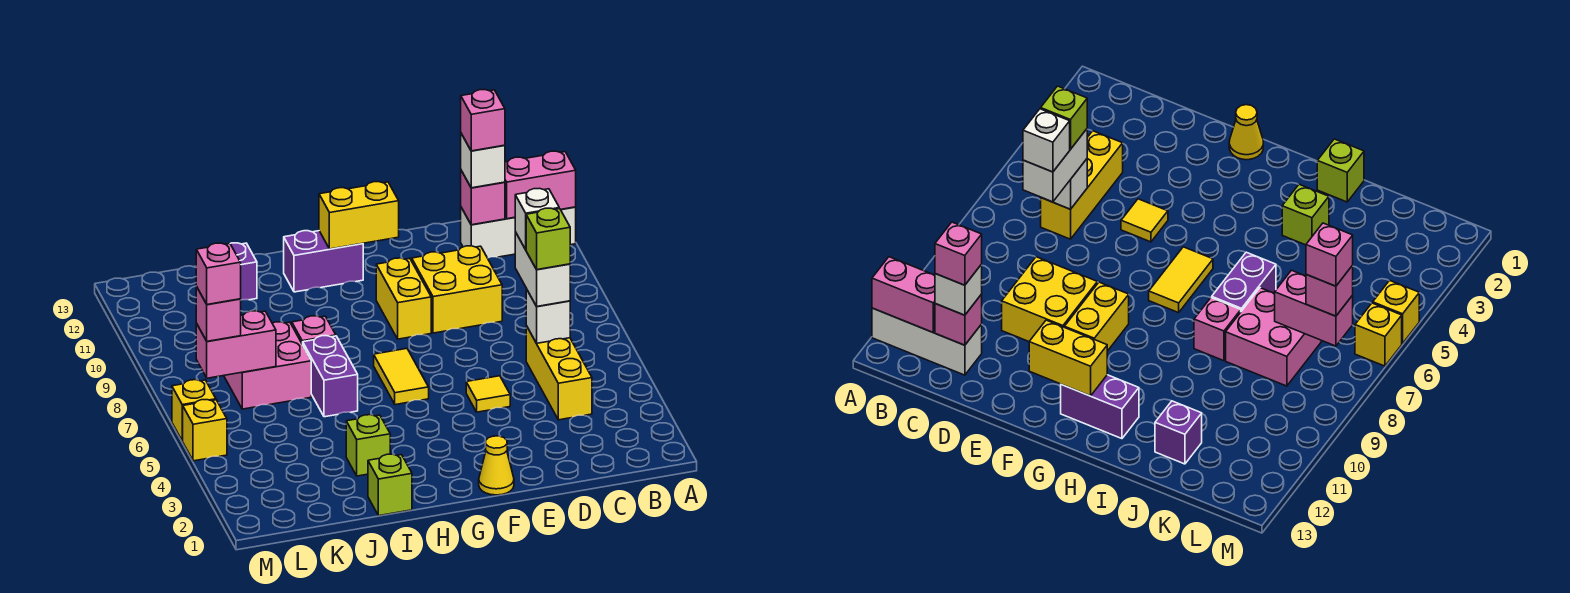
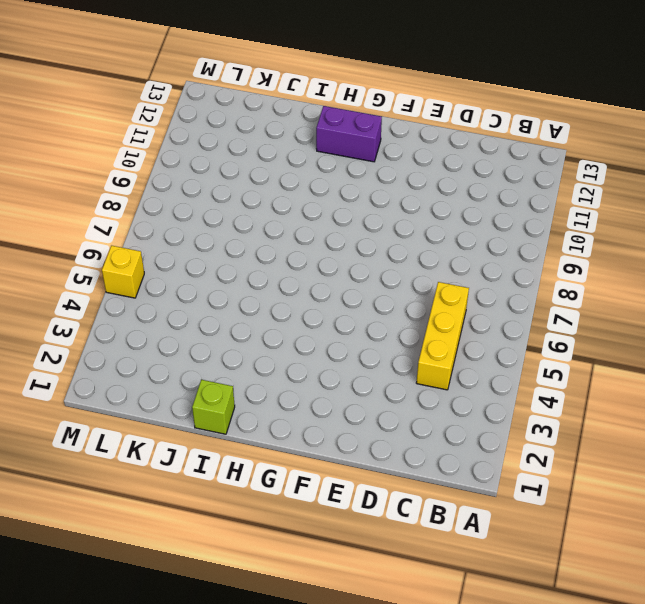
none -> white 1x3 brick [461,207,576,258]
none -> yellow 2x2 brick [412,246,502,333]
none -> yellow 1x1 tile [466,376,510,412]

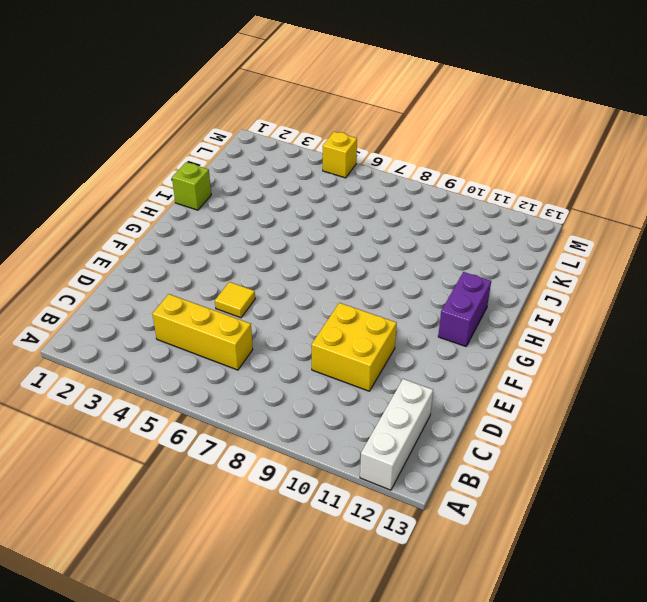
none -> yellow 1x1 cone [479,436,514,495]
none -> yellow 1x2 brick [376,258,431,339]
none -> yellow 1x2 tile [374,349,429,405]

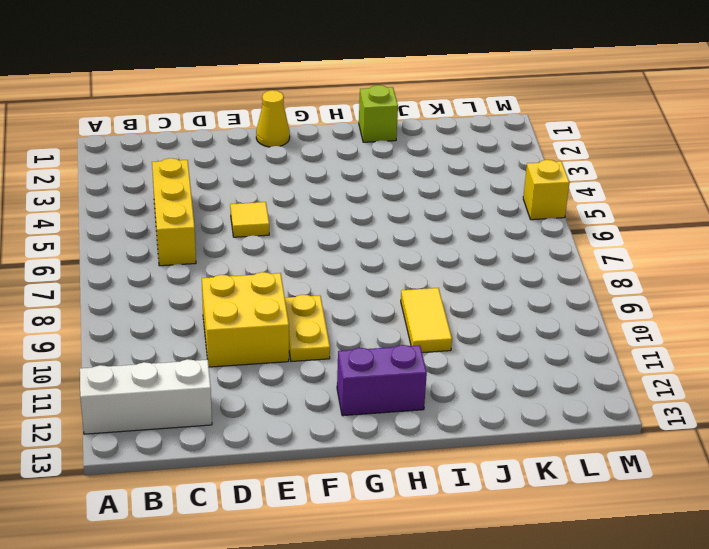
yellow 1x2 plate [285,295,330,361] -> yellow 1x2 brick [376,258,431,339]
yellow 1x2 tile [401,288,452,353] -> yellow 1x2 tile moved to [374,349,429,405]
none -> lime 1x1 brick [346,415,390,476]
none -> purple 1x2 brick [303,336,358,417]
none -> pink 1x1 brick [292,316,336,344]

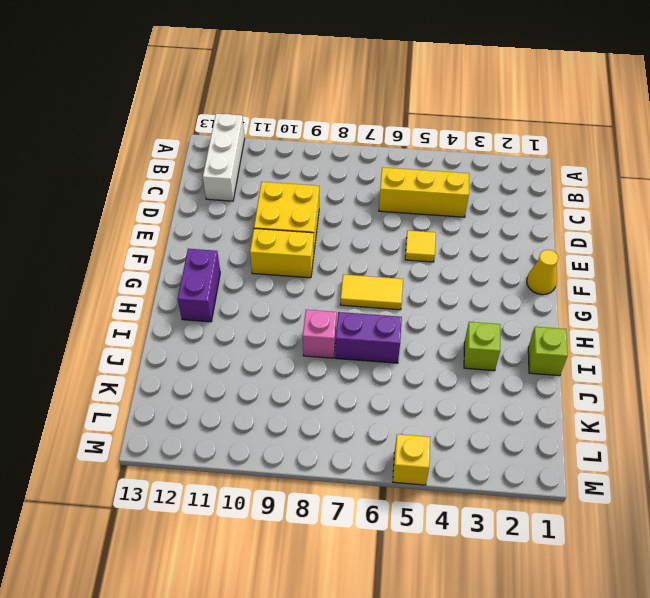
none -> pink 2x2 brick [224,322,311,409]
none -> purple 1x1 brick [230,243,257,300]
none -> yellow 1x1 brick [172,380,216,441]

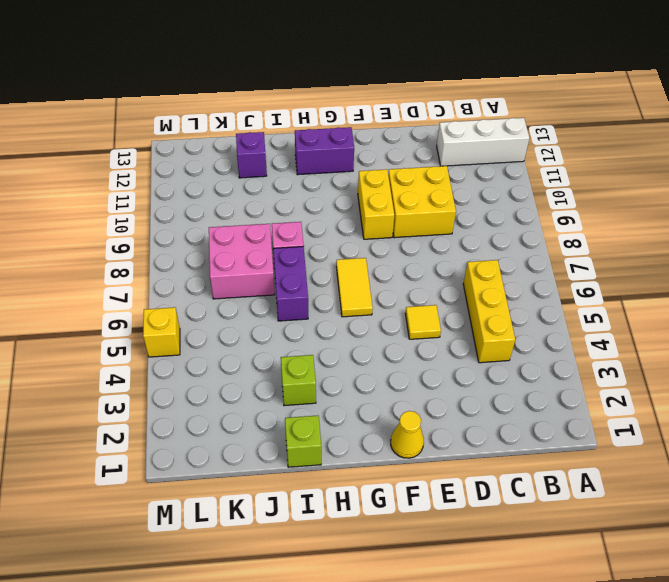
none -> yellow 1x1 brick [172,380,216,441]
none -> pink 1x2 brick [505,151,576,219]
none -> white 1x1 brick [526,289,570,343]

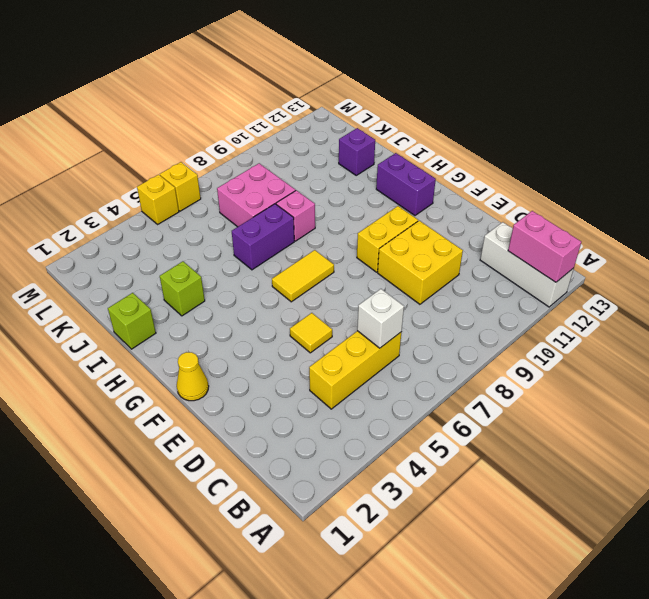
none -> pink 1x1 brick [461,171,505,225]
none -> yellow 1x2 brick [319,182,399,249]
none -> pink 1x2 brick [196,311,276,378]

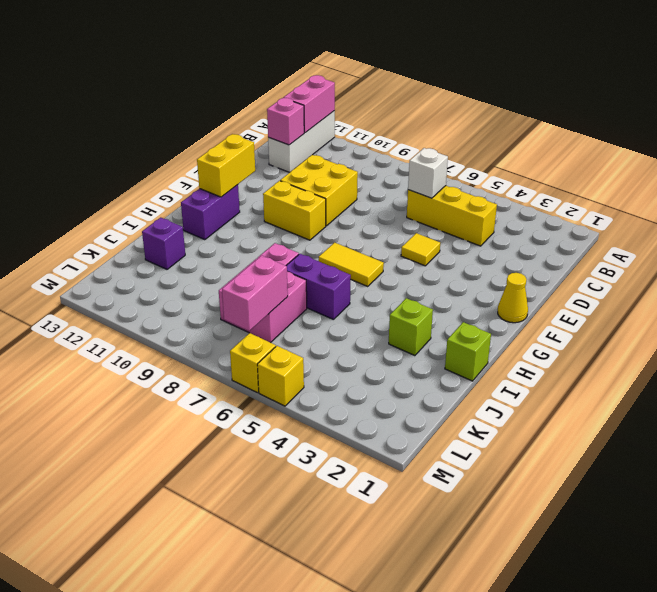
none -> white 1x2 brick [515,232,570,306]
none -> white 1x1 brick [461,134,505,188]
none -> pink 1x1 brick [196,287,241,341]

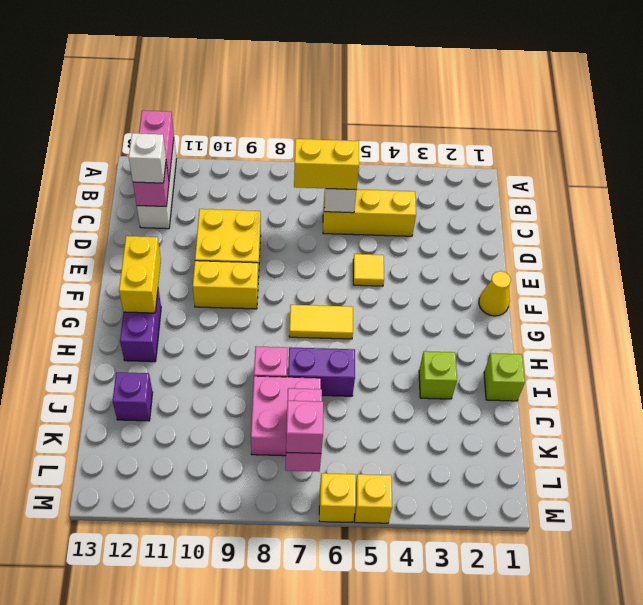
yellow 1x2 brick [294,139,359,190] -> white 1x2 brick [515,232,570,306]
none -> lime 1x1 brick [526,208,570,270]
none -> white 1x1 brick [515,188,559,250]
none -> pink 1x1 brick [461,90,505,151]

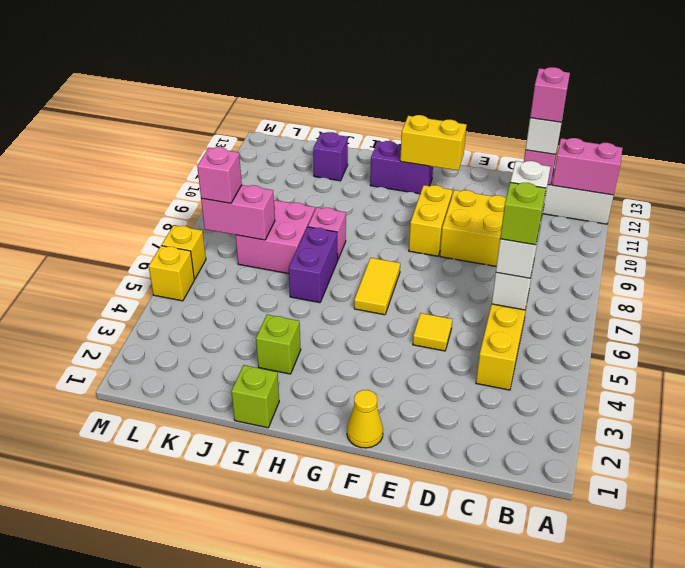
none -> pink 1x1 brick [196,243,241,304]

